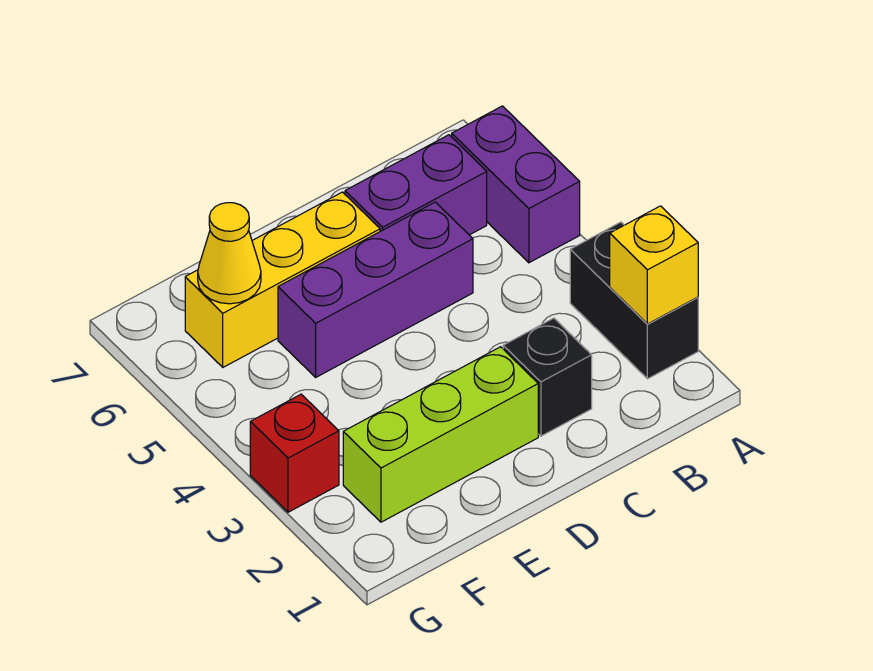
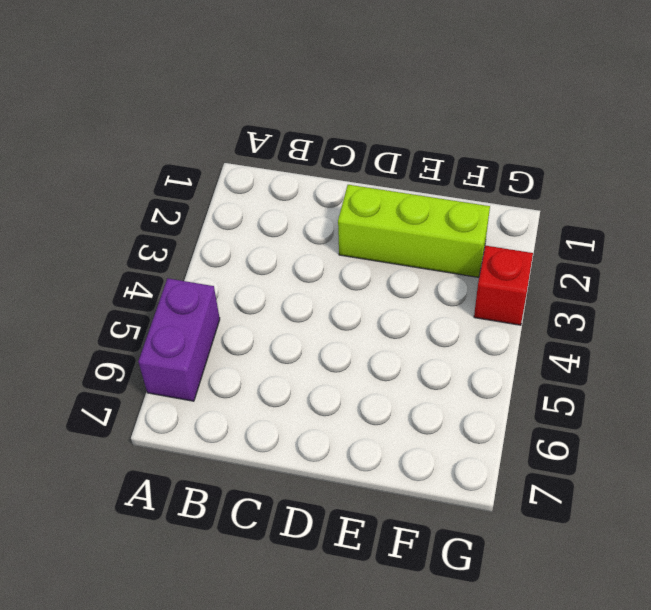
none -> black 1x2 brick [570,222,698,379]
none -> purple 1x2 brick [345,135,487,235]

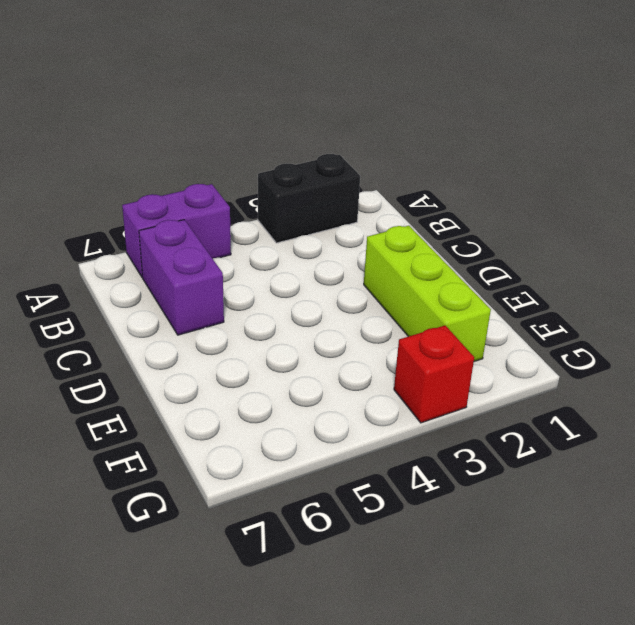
none -> black 1x1 brick [503,318,592,436]
none -> purple 1x3 brick [278,202,473,377]

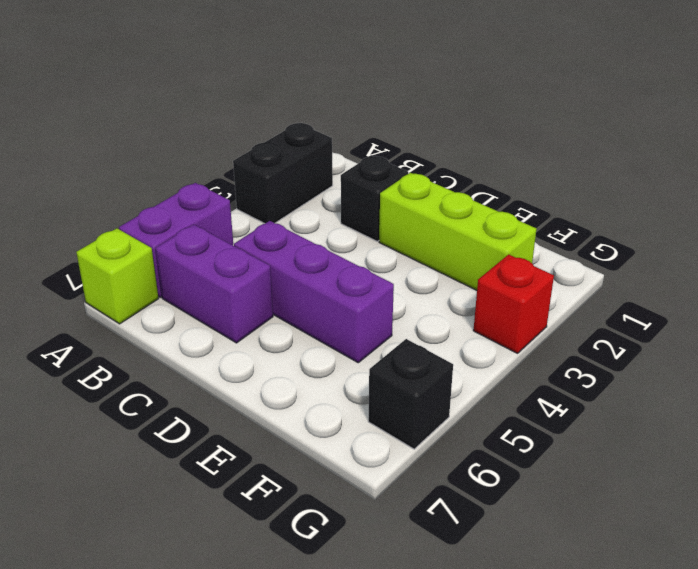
lime 1x1 brick [76,228,159,324] -> none
black 1x1 brick [368,339,453,449] -> none
none -> yellow 1x3 brick [185,192,380,367]
none -> yellow 1x1 brick [610,206,698,324]

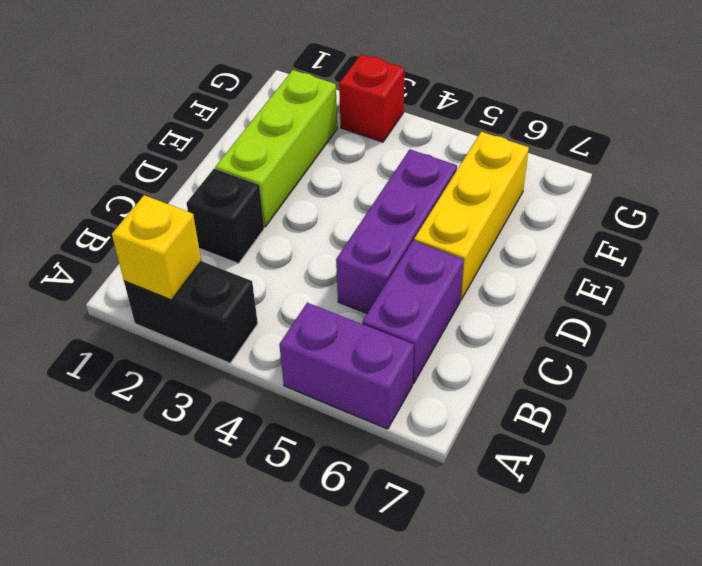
none -> yellow 1x1 cone [198,203,261,304]

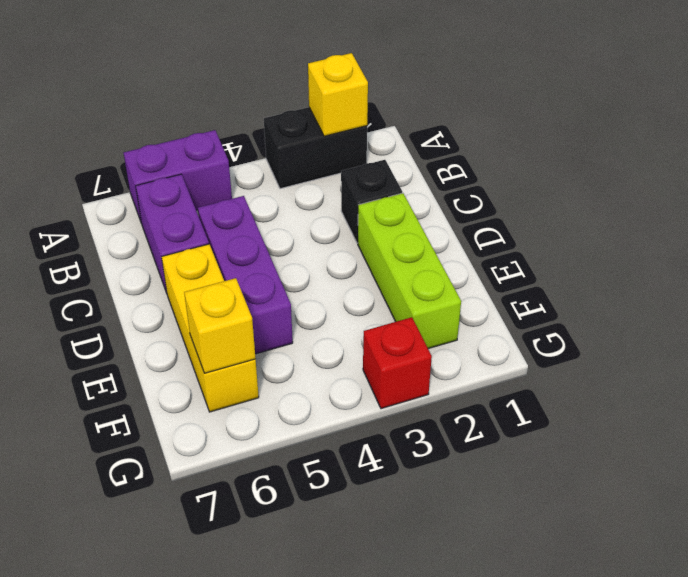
yellow 1x1 brick [184,278,256,373] -> yellow 1x1 cone [198,203,261,304]

